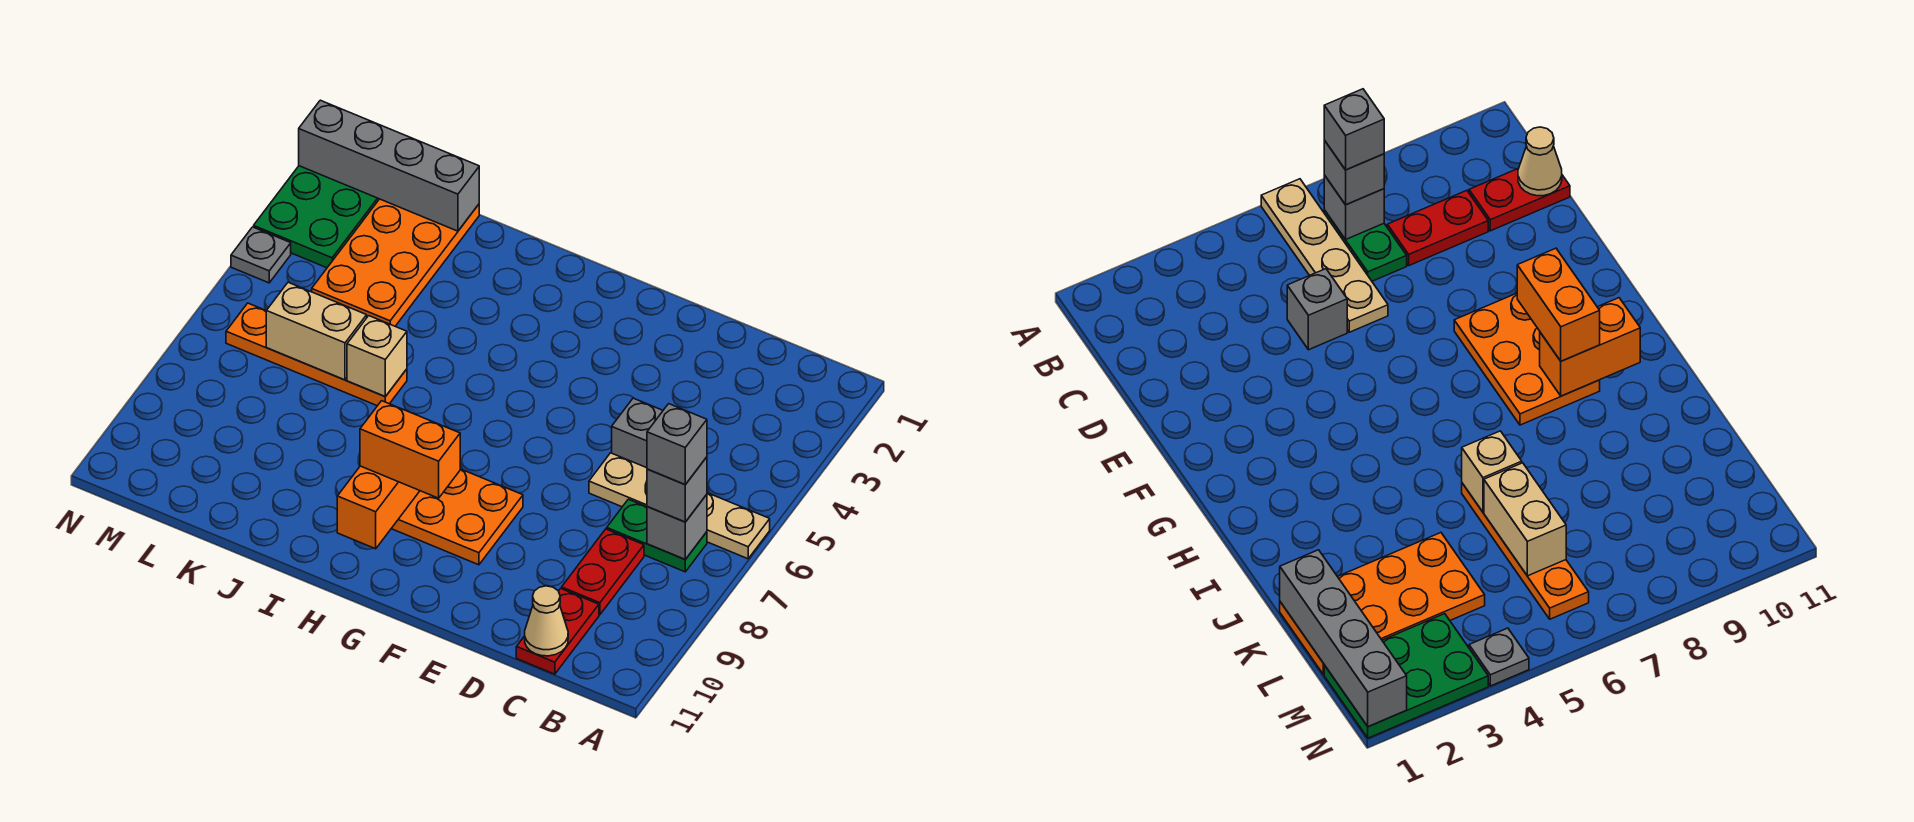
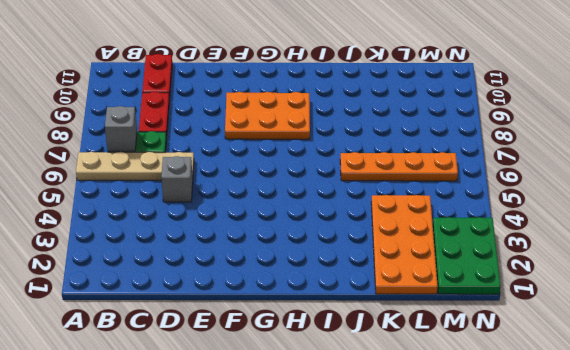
none -> grey 1x1 plate [231,227,291,283]
none -> tan 1x1 cone [525,586,568,656]
none -> orange 1x2 brick [337,466,420,549]

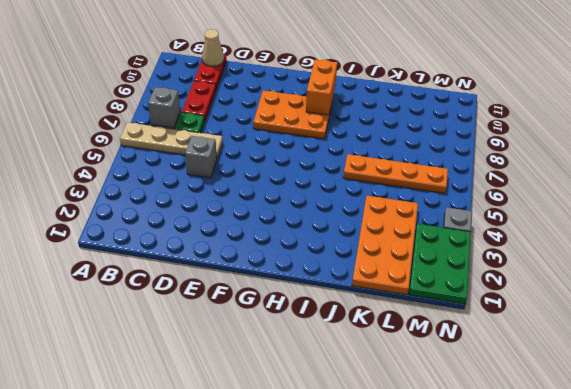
none -> tan 1x1 brick [347,316,407,397]
none -> grey 1x4 brick [299,100,479,231]
none -> tan 1x2 brick [266,282,367,380]

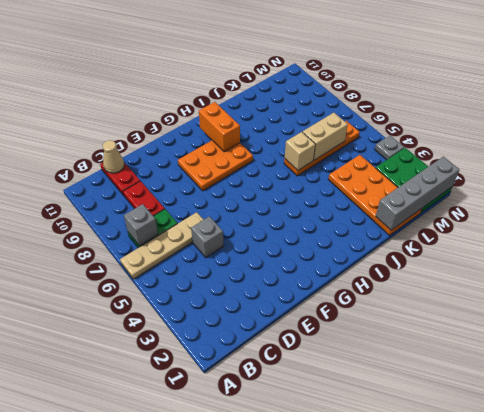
none -> grey 1x1 brick [647,457,707,522]
none -> orange 1x2 brick [360,401,460,498]
none -> grey 1x1 brick [647,404,707,485]

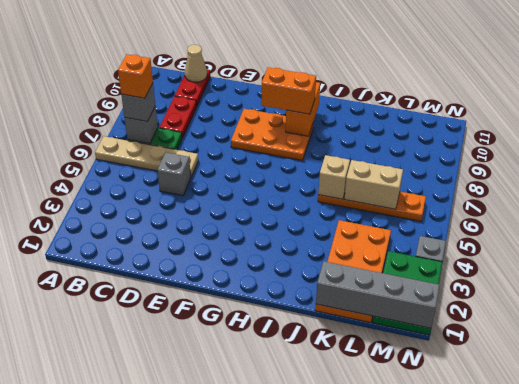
orange 1x1 brick [118,54,153,98] -> grey 1x1 brick [647,404,707,485]

